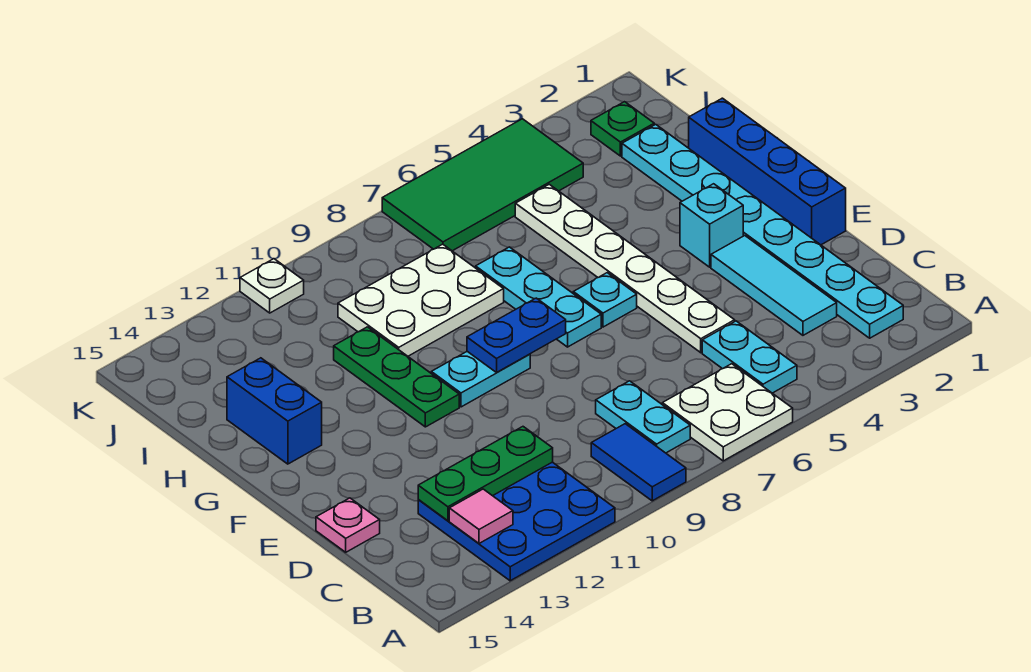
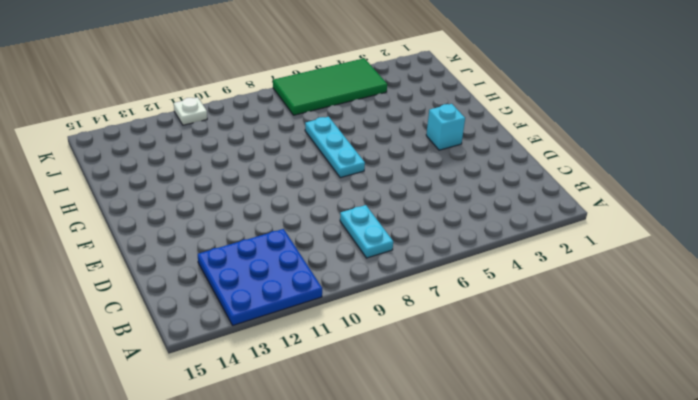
none -> white 2x2 plate [662,364,793,461]
none -> blue 1x2 tile [591,424,686,501]
none -> cyan 1x8 plate [622,124,903,338]

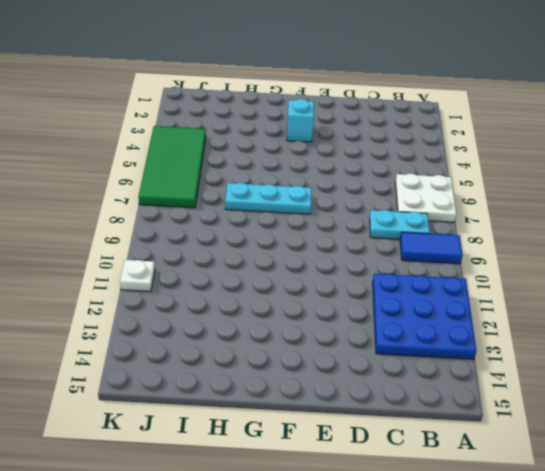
none -> cyan 1x8 plate [622,124,903,338]
none -> cyan 1x2 plate [702,321,797,393]
none -> cyan 1x3 tile [711,236,837,335]

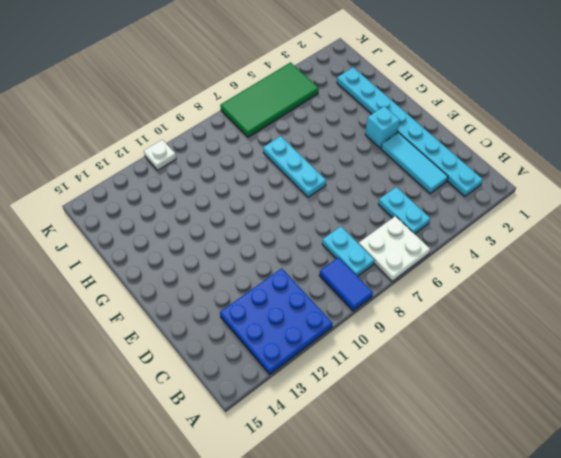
none -> white 1x6 plate [515,184,735,353]
none -> pink 1x1 plate [316,498,380,552]
none -> blue 1x4 brick [689,98,846,245]

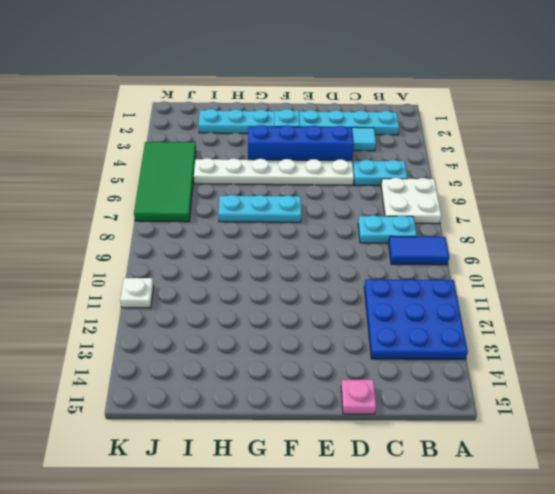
blue 1x4 brick [248,125,354,161] -> blue 1x4 brick moved to [689,98,846,245]
none -> cyan 1x1 plate [573,273,637,327]
none -> cyan 1x2 plate [431,351,530,407]
none -> green 1x3 plate [334,327,459,427]

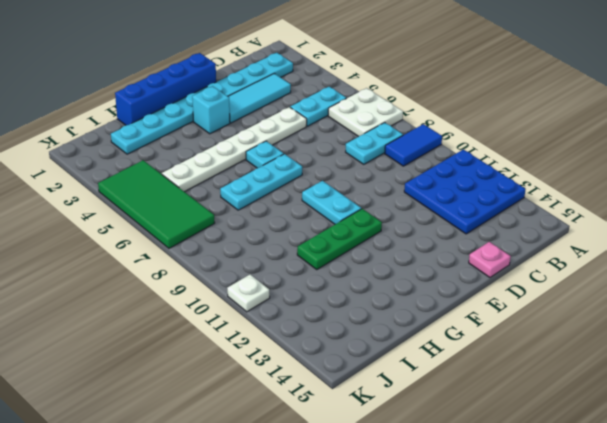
none -> blue 1x2 brick [227,358,322,464]
none -> white 2x3 plate [338,244,504,356]
none -> green 1x1 plate [591,102,654,156]

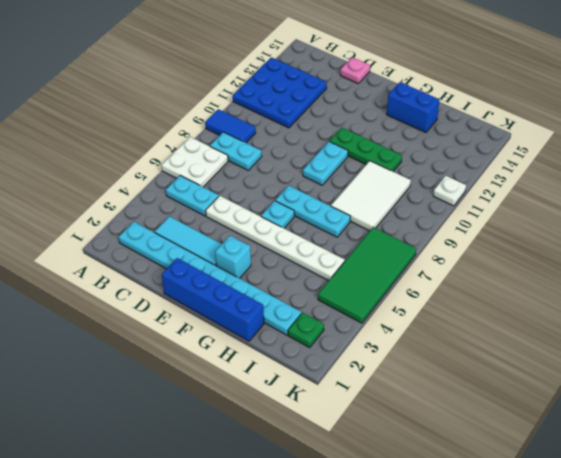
white 2x3 tile [331,161,411,231] -> white 2x3 plate [338,244,504,356]
none -> pink 1x1 tile [449,489,513,543]
none -> green 1x3 plate [418,427,553,521]
none -> blue 1x2 plate [467,298,566,372]

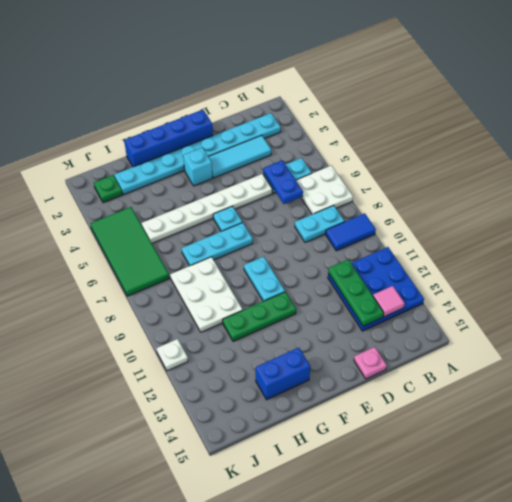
blue 1x2 plate [263,161,303,204] -> blue 1x2 plate moved to [467,298,566,372]

